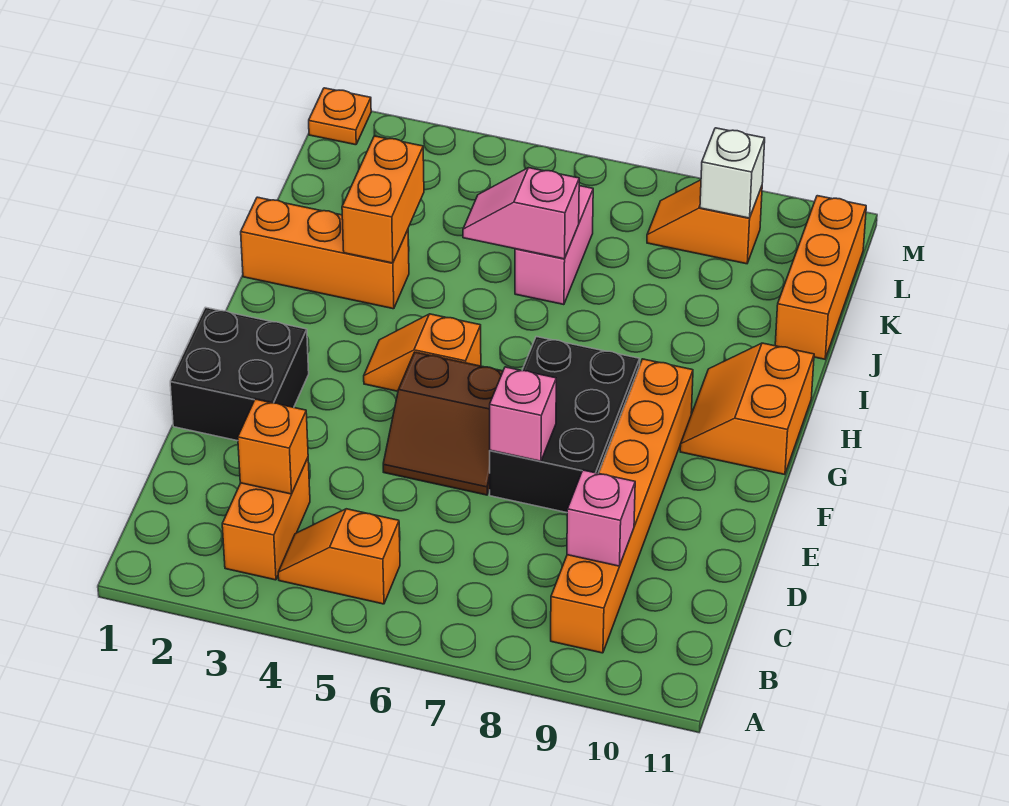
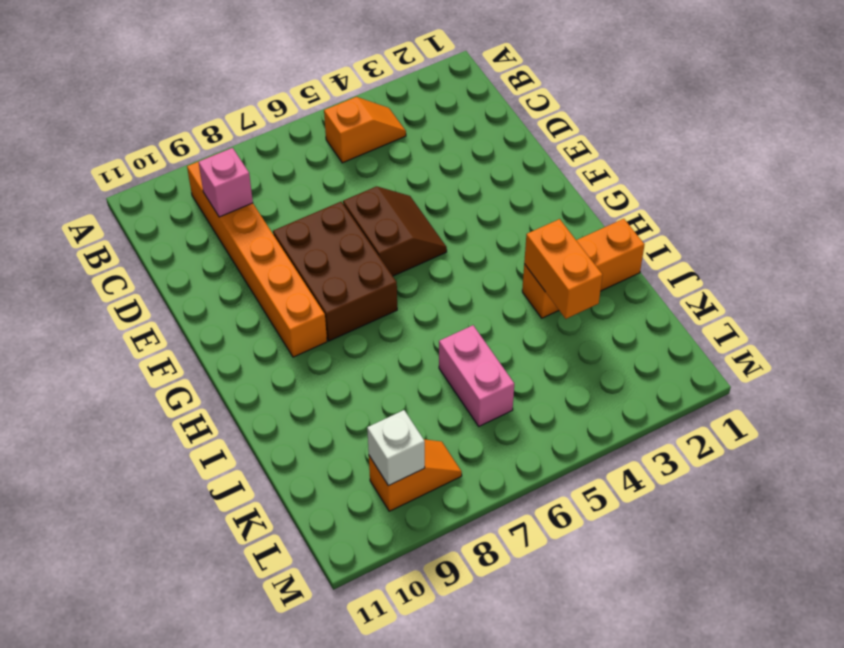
brown 2x2 slope [343,186,447,276] -> brown 2x2 slope turned to [383,352,503,495]
brown 2x3 brick [273,202,397,341] -> black 2x3 brick [490,337,640,513]
none -> orange 1x2 brick [222,458,310,580]
none -> black 2x2 brick [170,307,309,441]
none -> orange 1x2 slope [364,314,481,391]

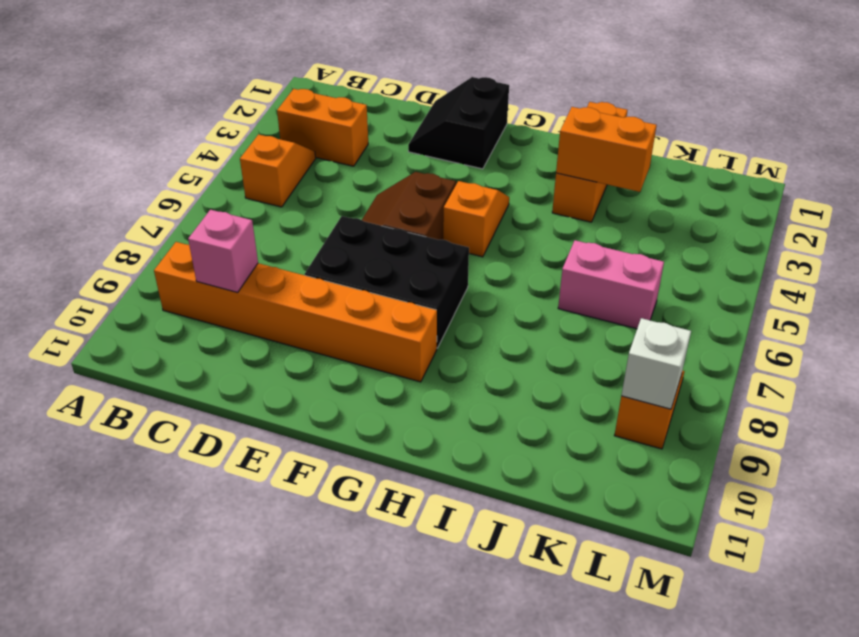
black 2x2 slope [408,77,509,169] -> black 2x2 brick [170,307,309,441]
none -> orange 2x2 slope [680,343,814,475]
none -> orange 1x3 brick [775,196,866,359]
none -> orange 1x1 plate [309,88,371,145]

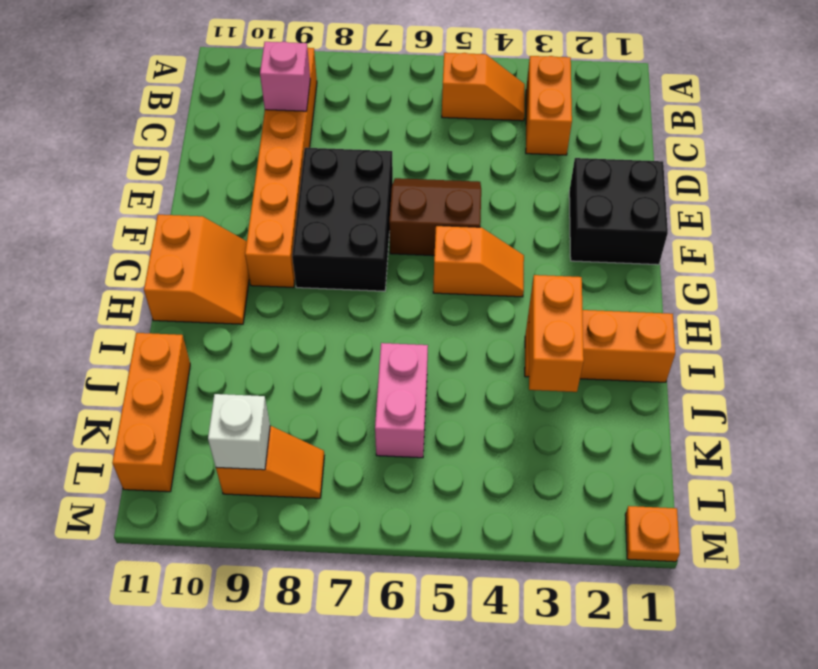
none -> orange 1x1 brick [238,399,308,494]
none -> pink 1x1 brick [490,367,556,461]
none -> pink 1x2 slope [463,168,579,259]

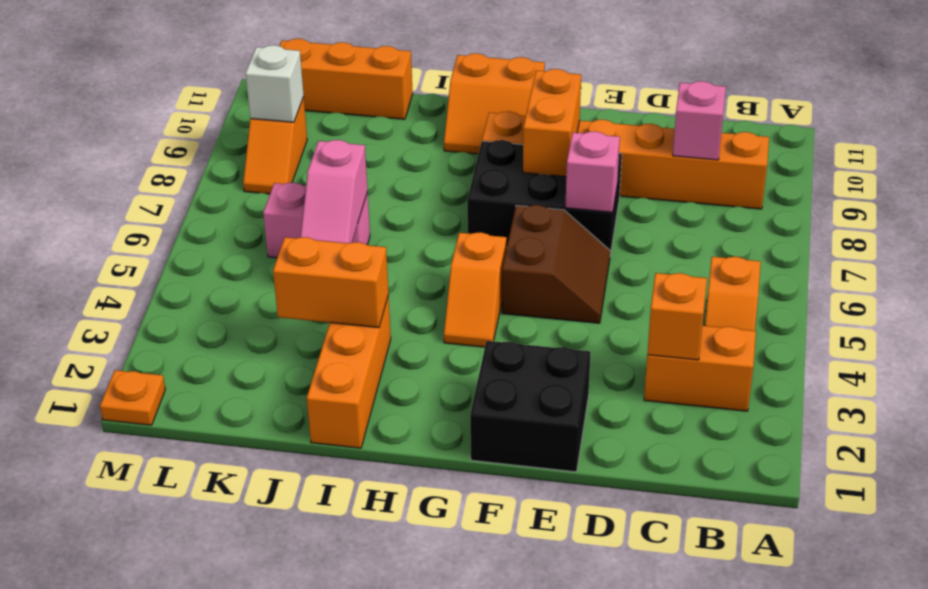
orange 1x2 brick [523,69,581,177] -> none

